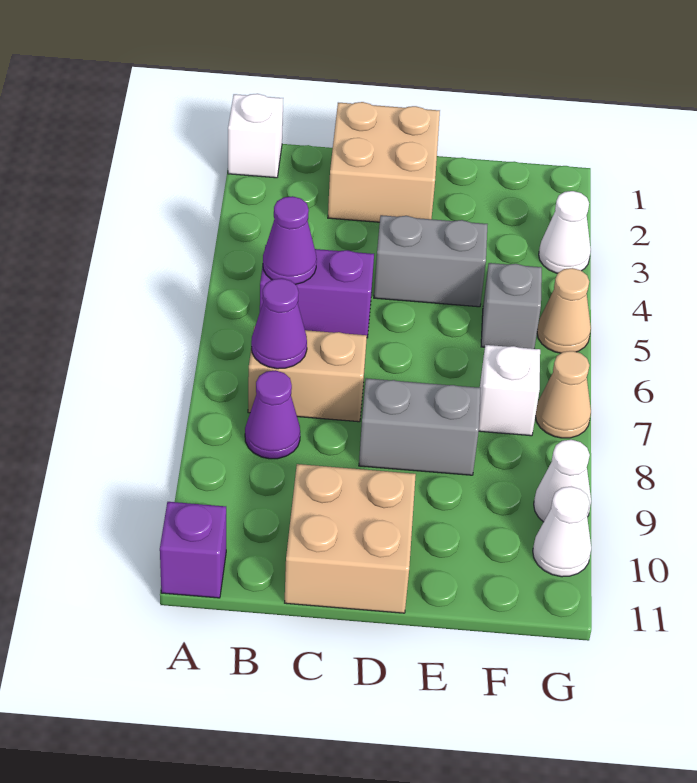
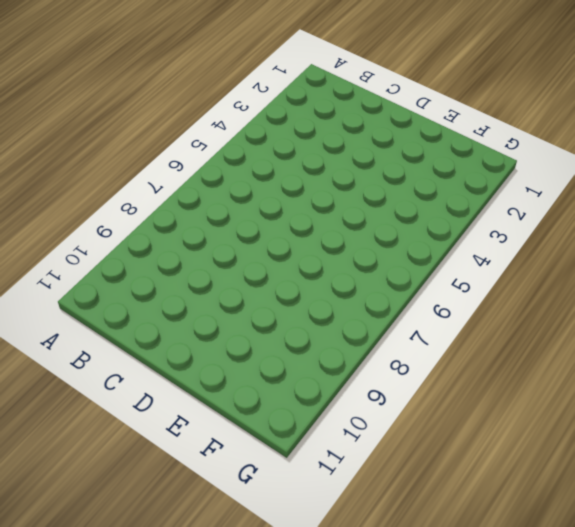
none -> white 1x1 brick [228,94,283,178]
none -> purple 1x1 brick [160,502,226,598]
none -> purple 1x2 brick [260,245,374,338]

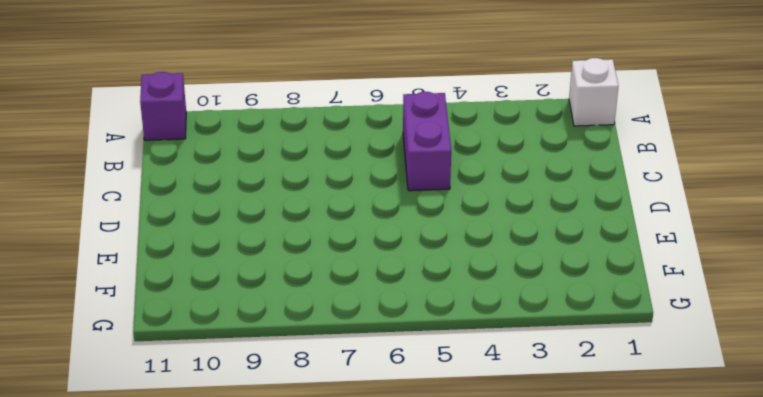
none -> tan 1x2 brick [248,326,367,422]
none -> purple 1x1 cone [245,370,300,459]
none -> tan 2x2 brick [328,102,440,222]

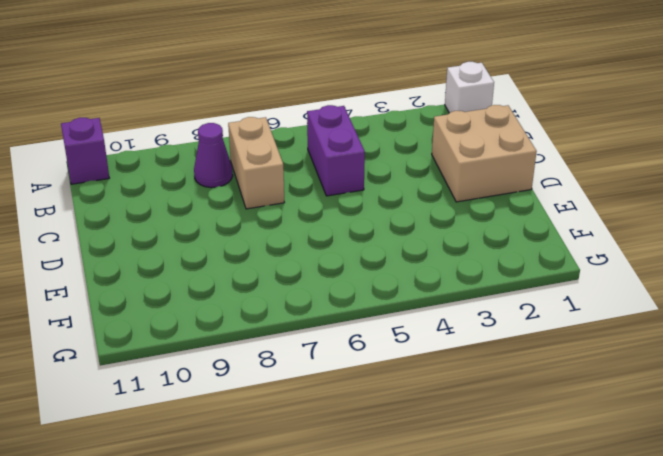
none -> tan 2x2 brick [285,464,416,613]
none -> grey 1x2 brick [374,215,488,307]
none -> grey 1x2 brick [359,378,481,475]

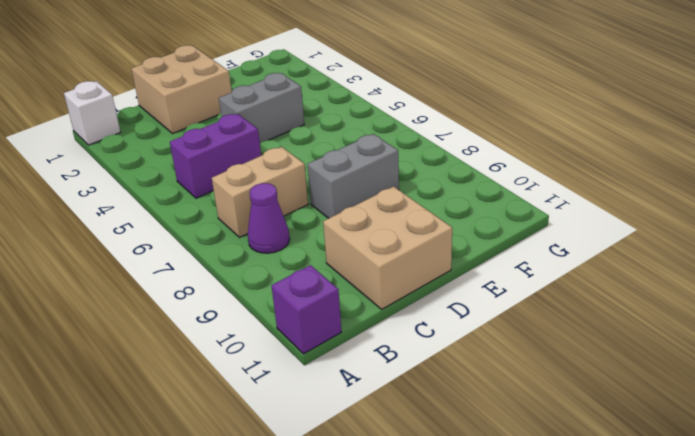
none -> grey 1x1 brick [481,263,542,349]
none -> white 1x1 brick [479,345,540,436]
none -> white 1x1 cone [539,191,591,273]

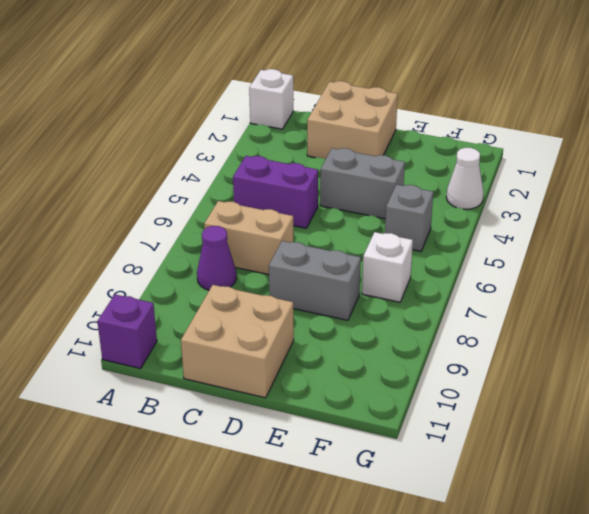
none -> tan 1x1 cone [537,268,591,353]
none -> tan 1x1 cone [535,351,591,438]
none -> white 1x1 cone [534,440,591,522]

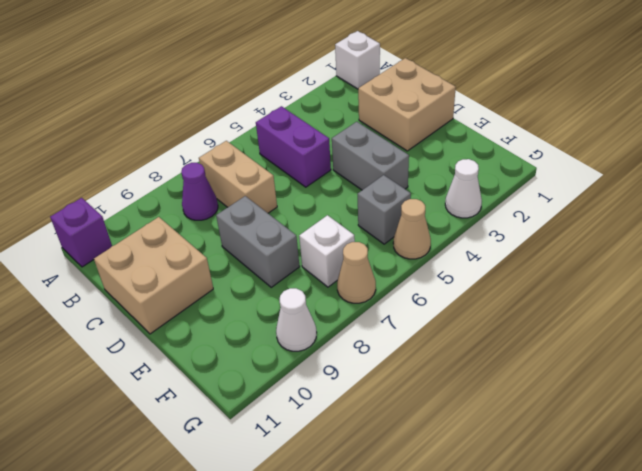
none -> white 1x1 cone [533,487,591,577]
none -> purple 1x1 cone [263,196,317,284]
none -> purple 1x1 cone [251,278,307,369]

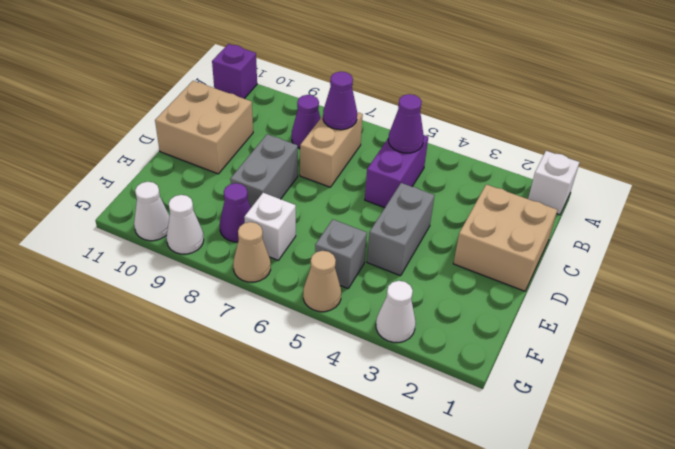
purple 1x1 cone [220,183,251,242] -> none

